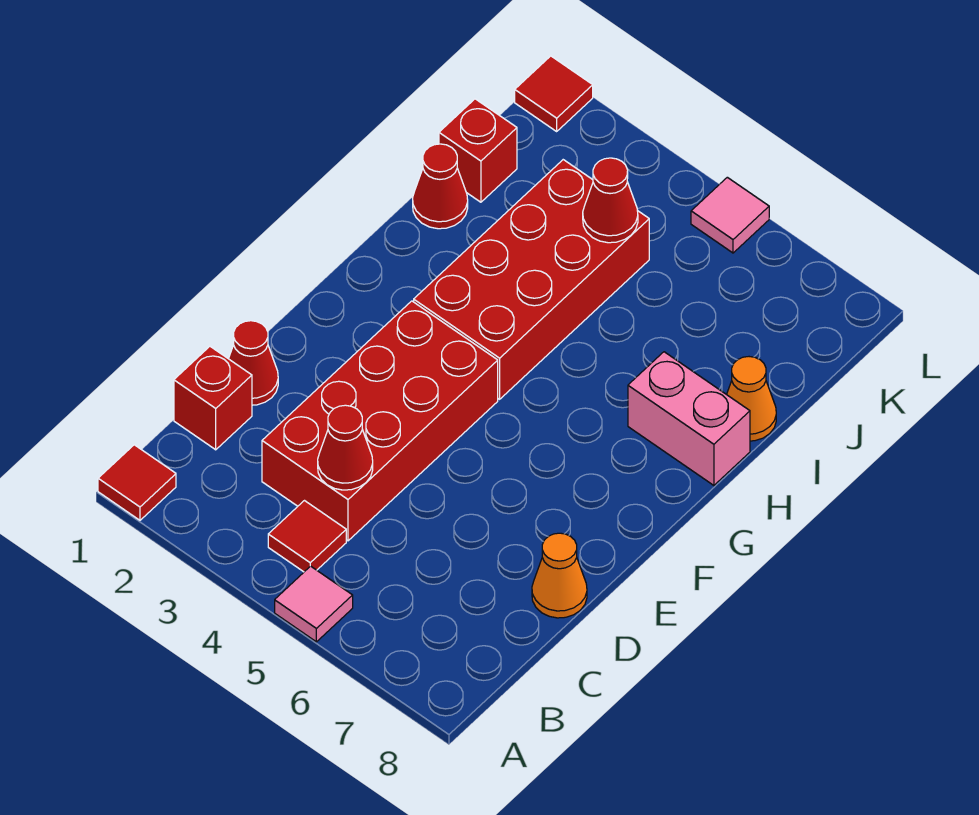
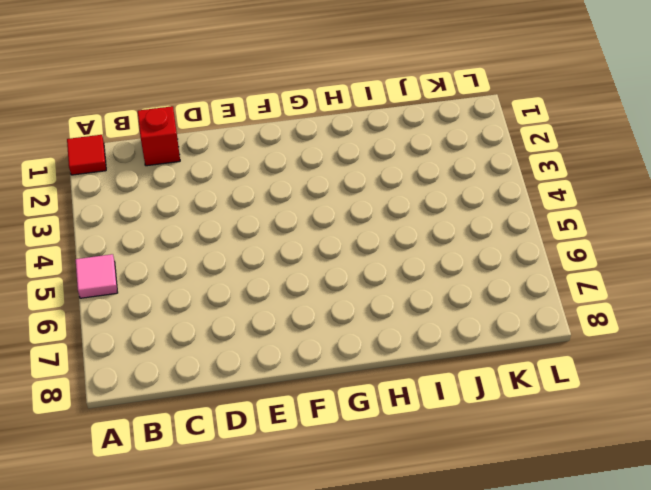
none -> red 1x1 tile [268,501,346,572]
none -> red 2x4 brick [262,301,498,541]
none -> red 1x1 cone [229,321,278,405]

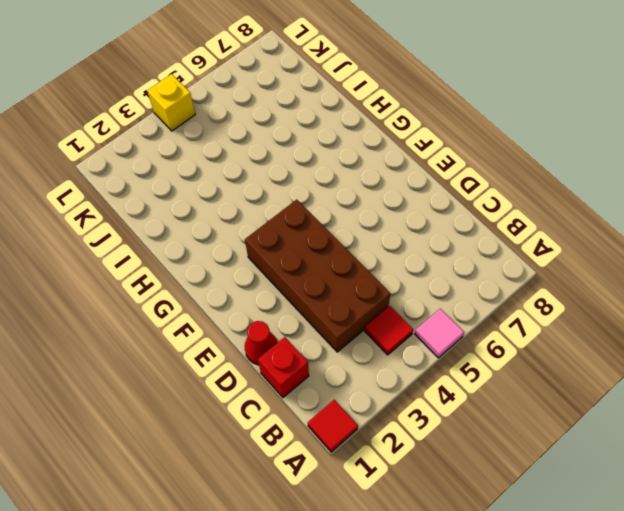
brown 2x4 brick [245,200,390,352] -> red 2x4 brick [262,301,498,541]
yellow 1x1 brick [147,74,195,131] -> none
none -> orange 1x1 cone [532,533,587,618]
none -> red 2x4 brick [414,160,649,399]
none -> pink 1x2 brick [628,352,750,485]

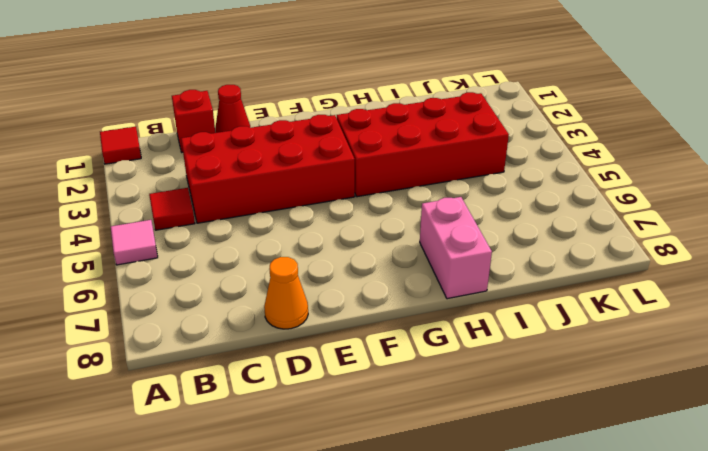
none -> red 1x1 cone [413,144,468,229]
none -> orange 1x1 cone [727,357,776,441]
none -> red 1x1 brick [439,99,517,202]

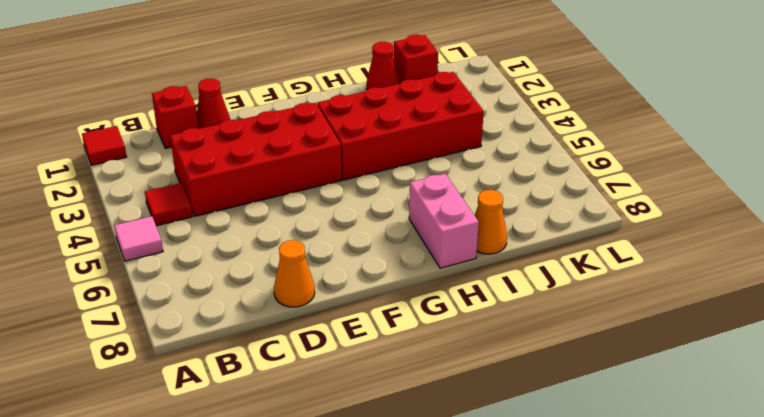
none -> red 1x1 tile [515,56,593,131]
none -> pink 1x1 tile [691,177,769,253]
none -> red 1x1 cone [318,405,373,490]

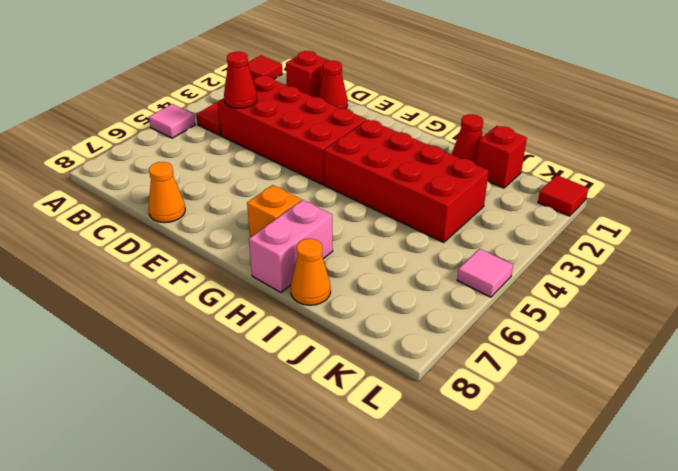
orange 1x1 brick [247,185,301,237] -> none
none -> red 1x1 cone [583,158,638,243]

